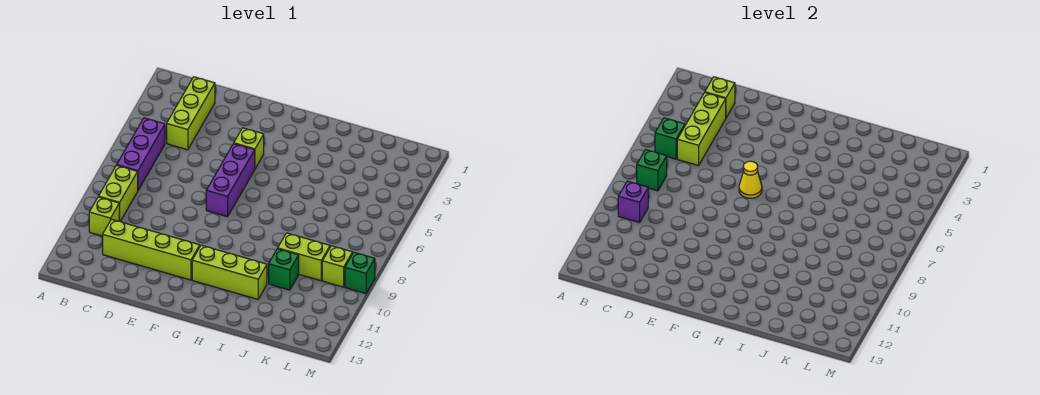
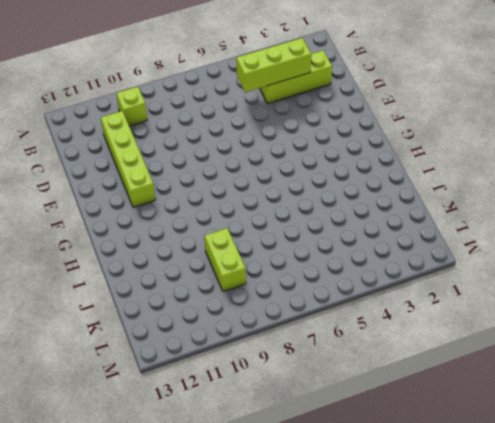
none -> purple 1x3 brick [117,118,165,190]
none -> lime 1x2 brick [98,165,138,221]
none -> lime 1x1 brick [234,128,264,169]

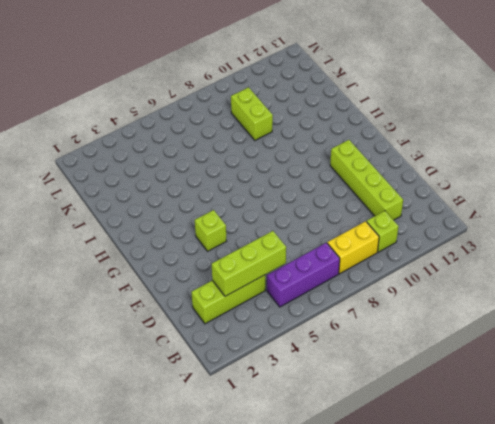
yellow 1x2 brick [327,221,379,274] -> lime 1x2 brick [98,165,138,221]
none -> purple 1x3 brick [206,144,255,217]
none -> lime 1x3 brick [192,245,267,299]
none -> green 1x1 brick [269,249,299,290]

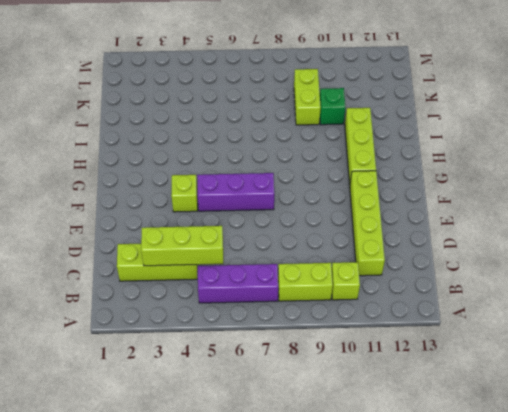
none -> lime 1x1 brick [322,246,353,287]
none -> green 1x1 brick [345,252,375,294]
none -> green 1x1 brick [655,118,685,159]

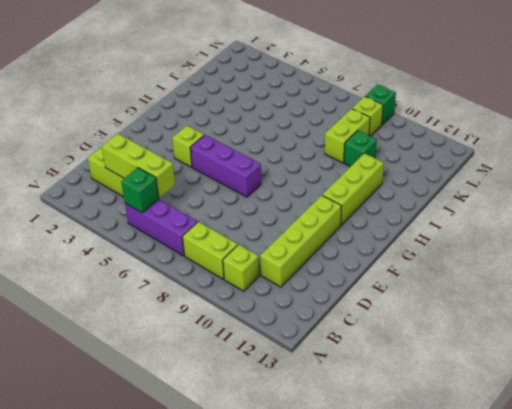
none -> green 1x1 brick [637,150,667,191]
none -> purple 1x1 brick [618,181,648,222]
none -> lime 1x1 brick [705,77,735,118]

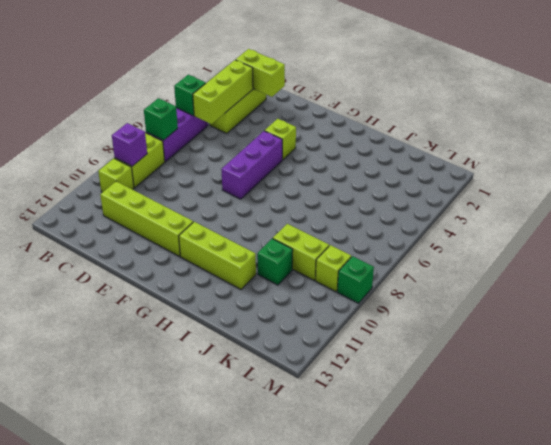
lime 1x2 brick [236,49,285,97] -> lime 1x1 brick [705,77,735,118]
none -> yellow 1x1 cone [739,161,762,198]

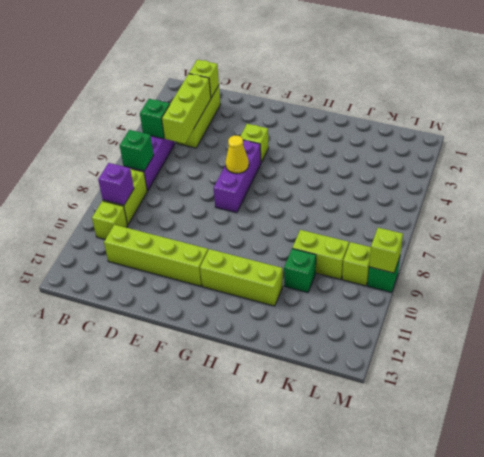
lime 1x1 brick [369,228,403,273] -> none

